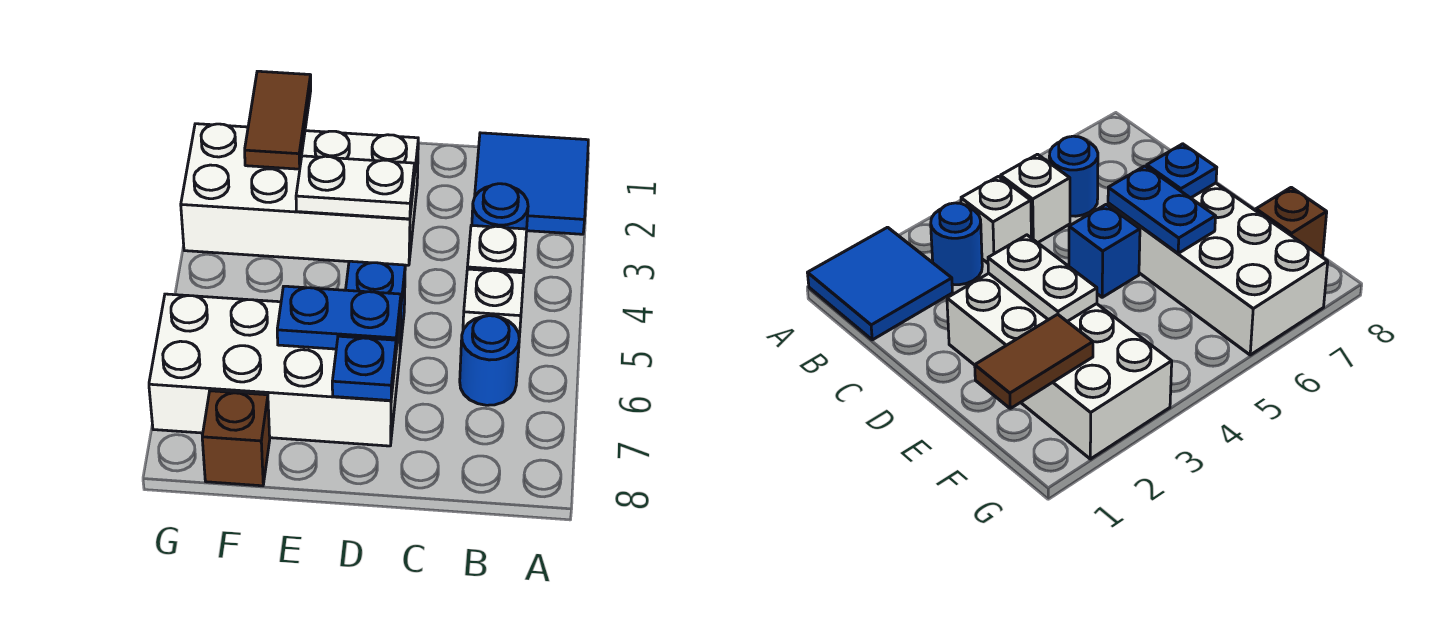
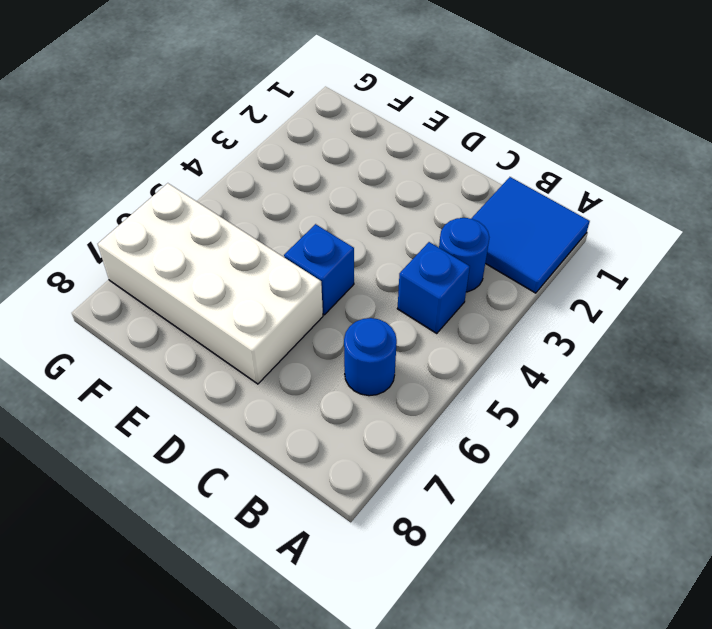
blue 1x1 brick [397,242,470,333] -> white 1x1 brick [467,225,527,273]
none -> white 1x1 brick [463,269,524,337]
none -> white 2x4 brick [181,124,418,265]
none -> brown 1x1 brick [202,391,270,486]

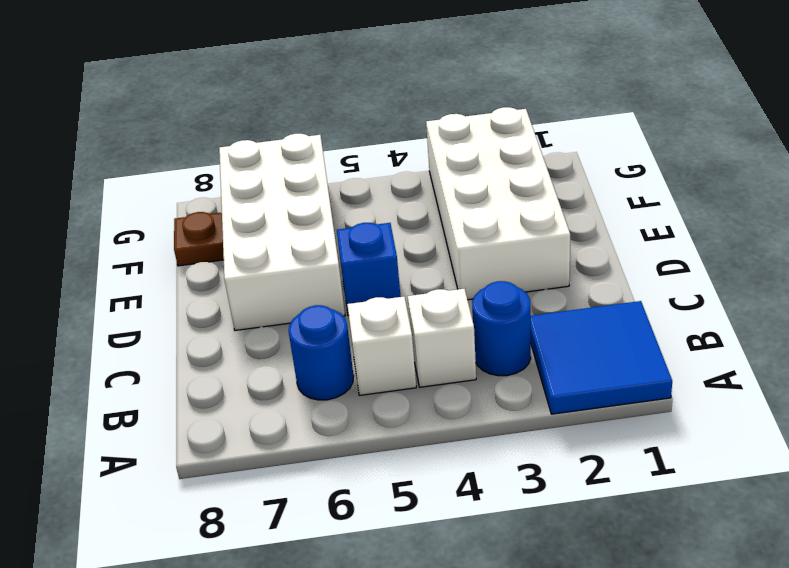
brown 1x1 plate [174,212,224,266] -> brown 1x1 brick [202,391,270,486]
none -> white 1x2 plate [296,156,415,219]
none -> blue 1x2 plate [277,286,401,349]
none -> blue 1x1 plate [332,336,396,400]

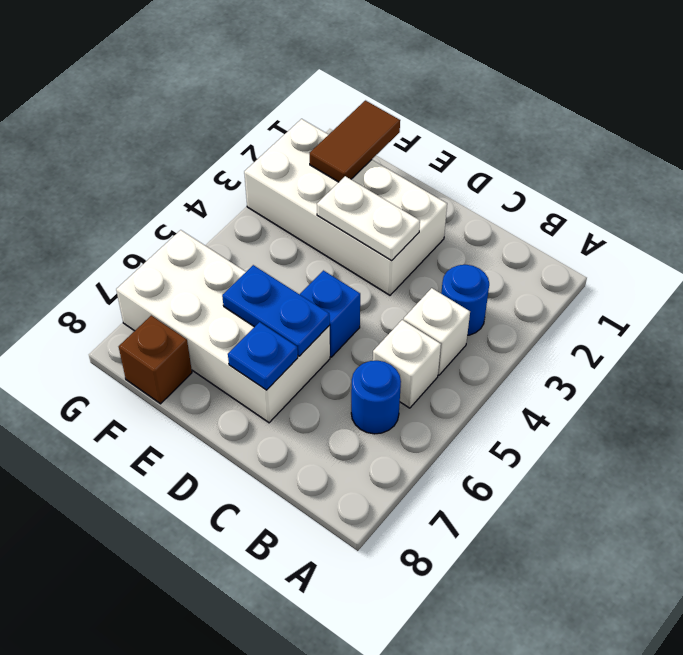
none -> blue 2x2 tile [475,133,588,234]

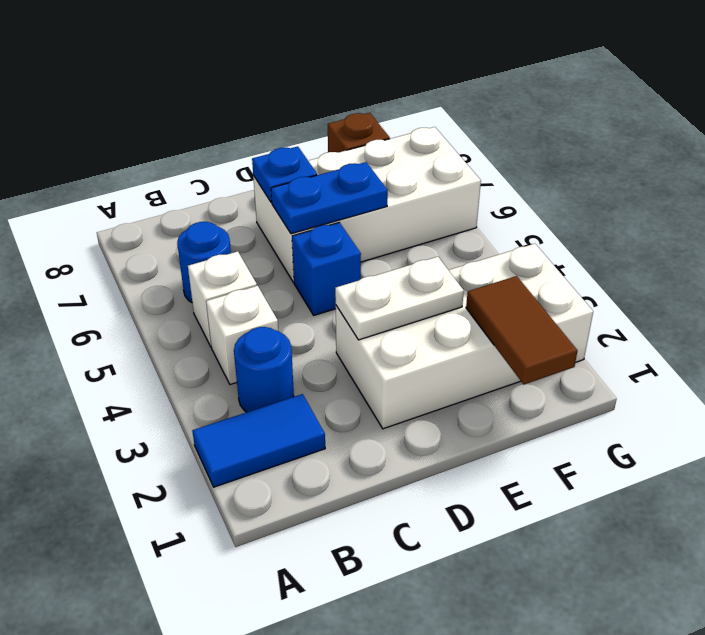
blue 1x2 tile [192,394,325,487] -> blue 2x2 tile [475,133,588,234]

